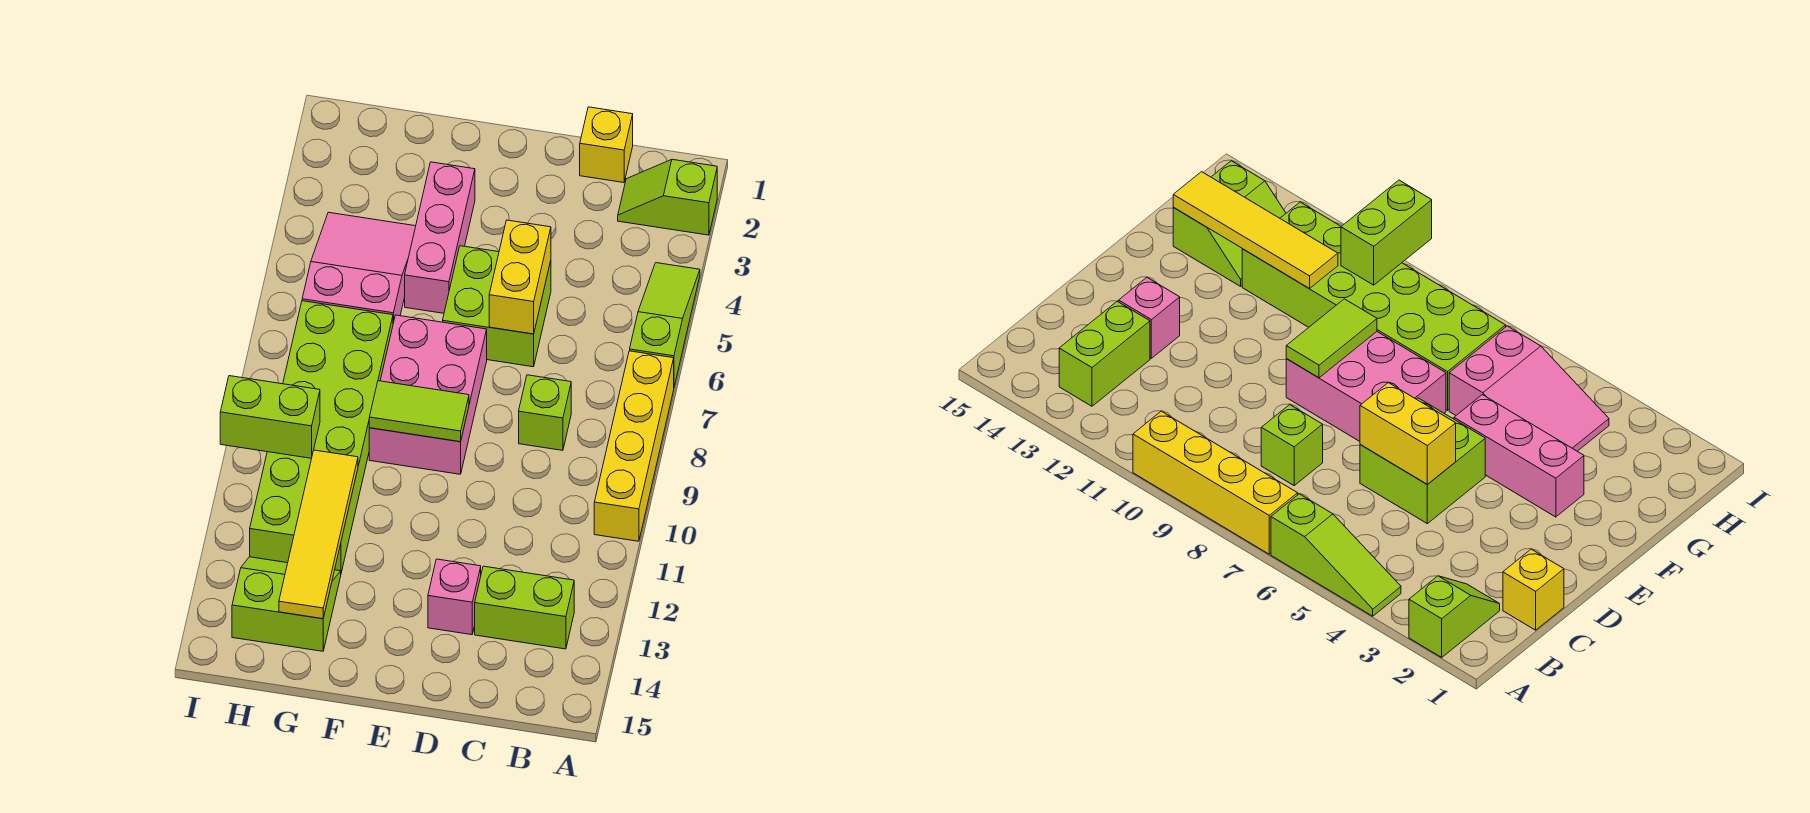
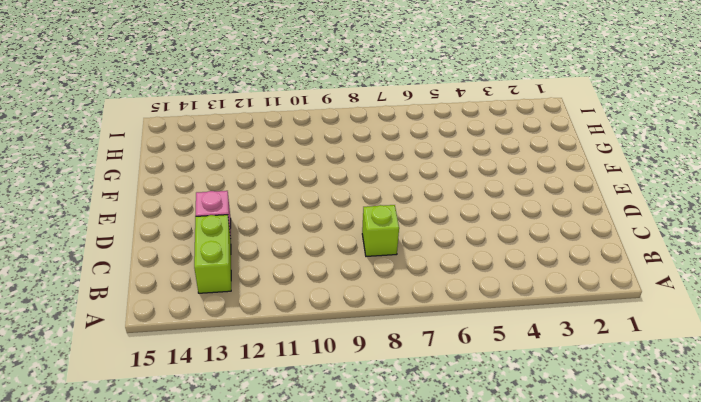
none -> lime 1x2 slope [618,159,717,235]
none -> lime 1x3 slope [630,263,700,386]
none -> yellow 1x4 brick [594,351,674,541]

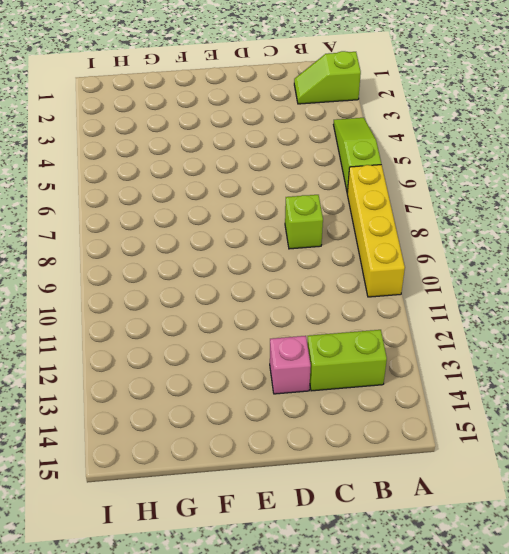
none -> yellow 1x1 brick [580,107,633,183]
none -> lime 2x2 brick [443,246,551,367]
none -> pink 2x3 brick [369,315,487,474]

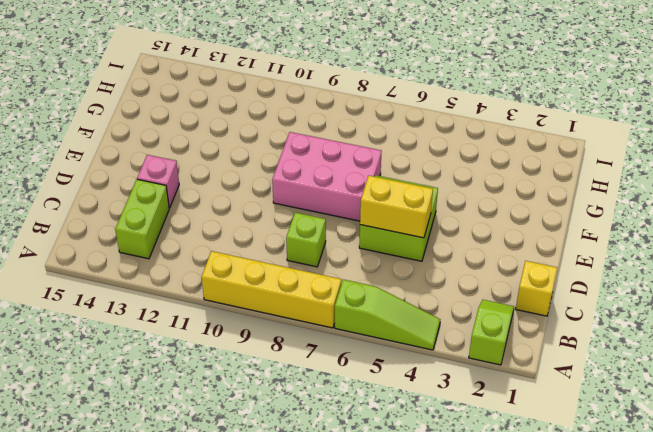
none -> pink 1x3 brick [405,162,475,313]
none -> pink 2x3 slope [302,212,416,323]
none -> lime 2x6 brick [250,301,393,573]

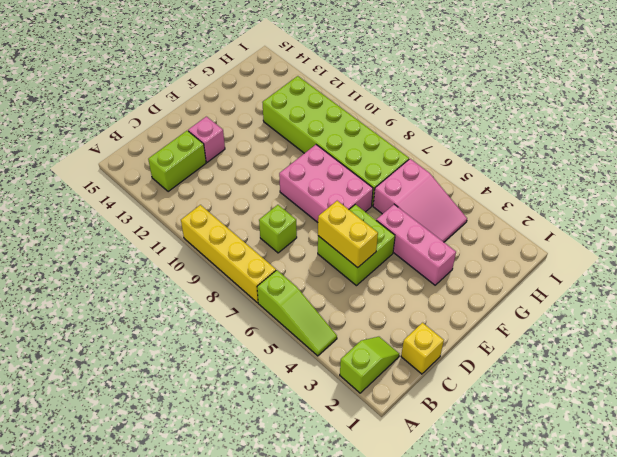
none -> lime 2x2 slope [232,557,341,651]
none -> lime 1x2 tile [369,381,469,442]
none -> yellow 1x4 tile [279,450,358,619]

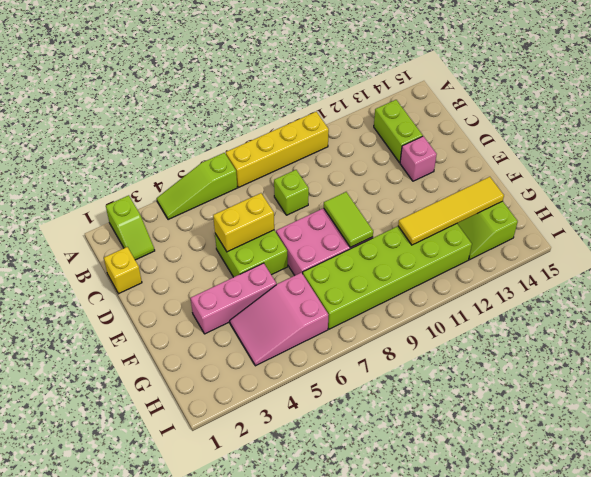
none -> lime 1x2 brick [220,376,320,458]

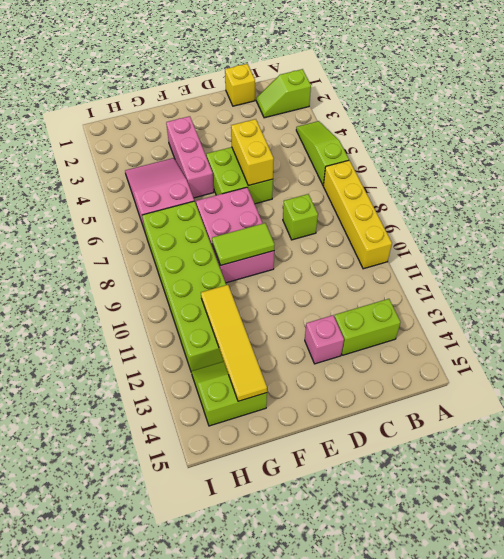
none -> lime 1x2 brick [220,376,320,458]

